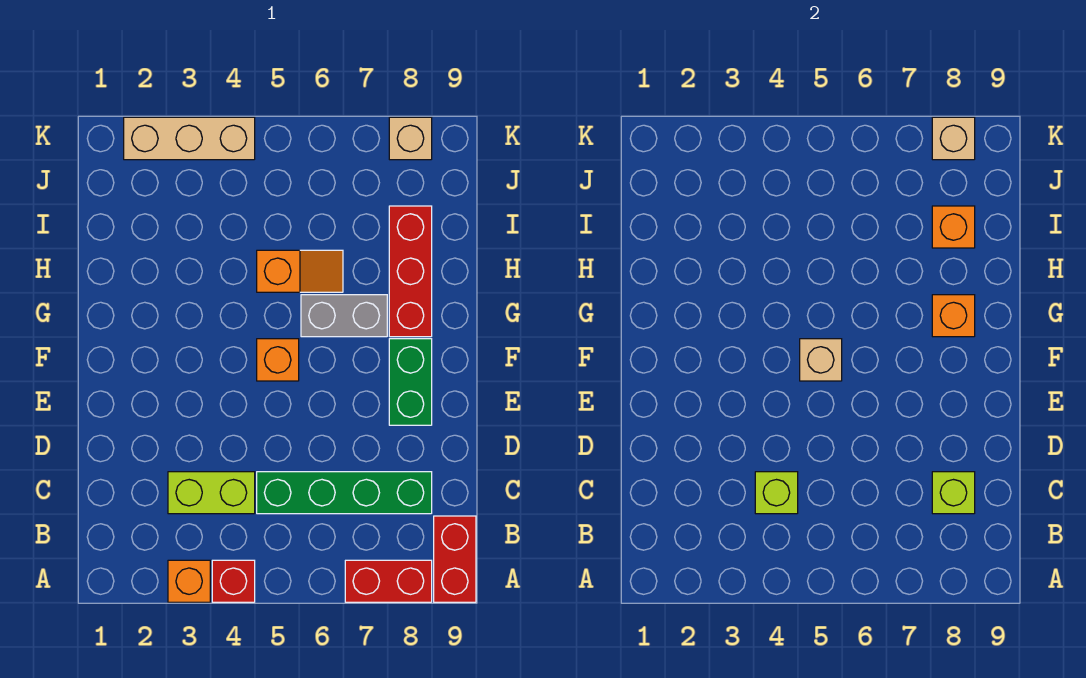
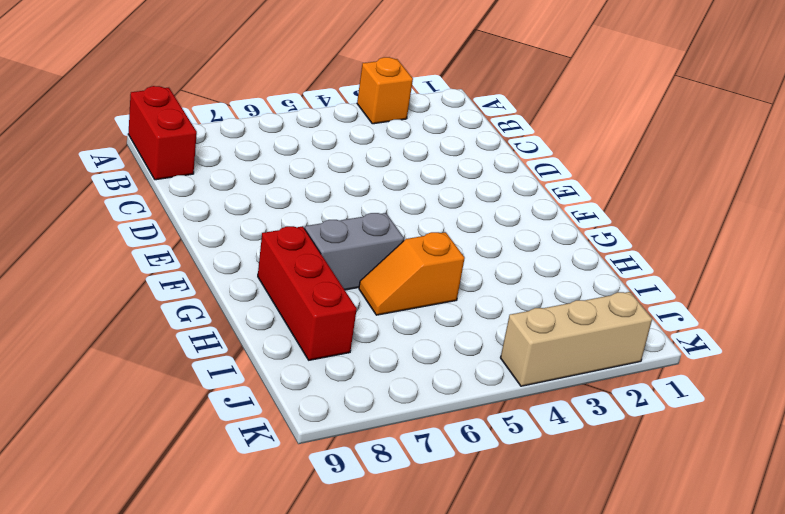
none -> red 1x1 brick [212,560,255,602]
none -> red 1x2 brick [345,560,432,602]
none -> lime 1x2 brick [168,472,255,514]

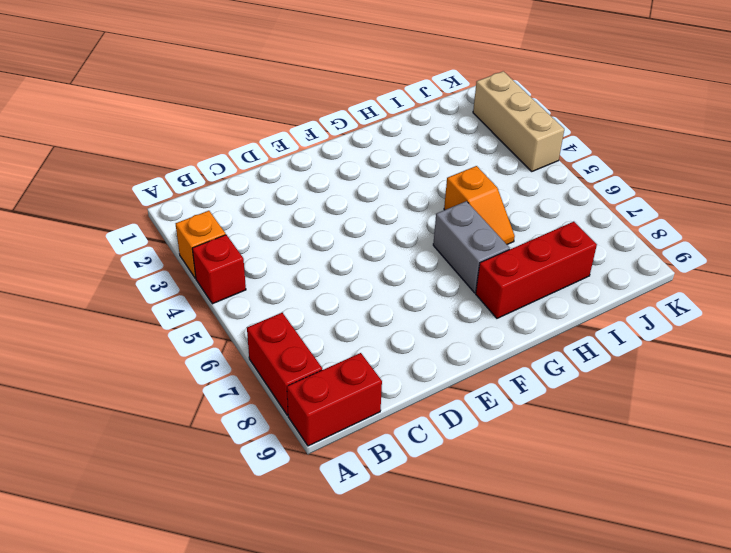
none -> lime 1x2 brick [168,472,255,514]
none -> green 1x4 brick [257,472,432,514]
none -> green 1x2 brick [389,339,432,425]

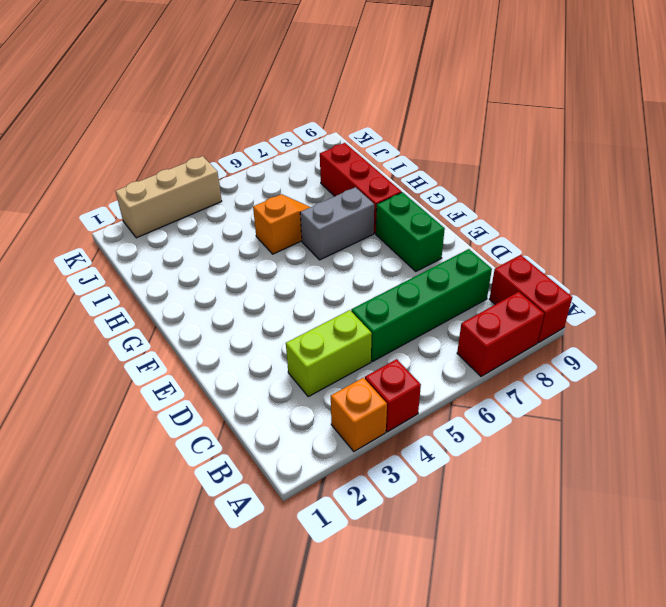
none -> orange 1x1 brick [257,339,299,381]
none -> tan 1x1 brick [389,117,432,160]
none -> lime 1x1 brick [755,472,798,514]

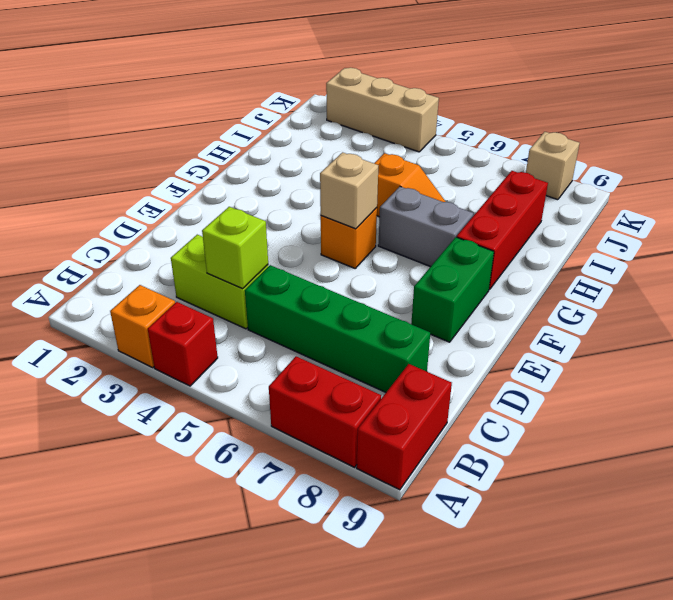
none -> lime 1x1 brick [932,472,975,514]
none -> orange 1x1 brick [932,295,975,337]
none -> orange 1x1 brick [932,206,975,248]

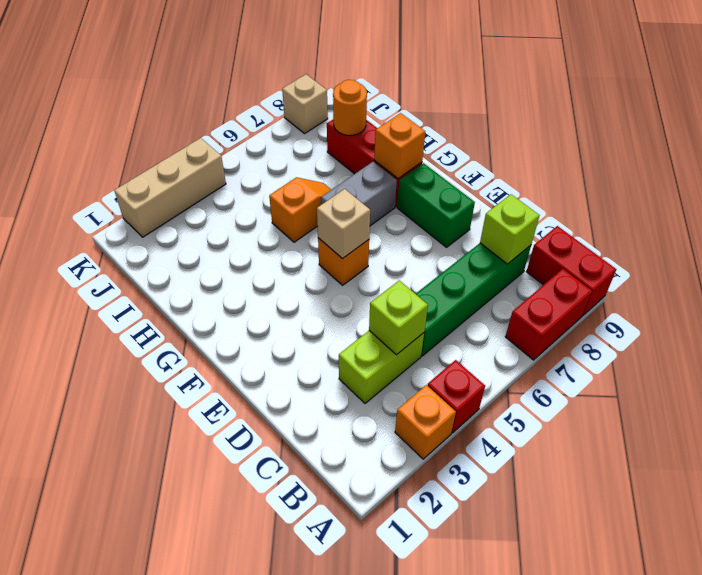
orange 1x1 round brick [333,80,367,135] -> orange 1x1 brick [932,206,975,248]
none -> tan 1x1 brick [932,117,975,160]

